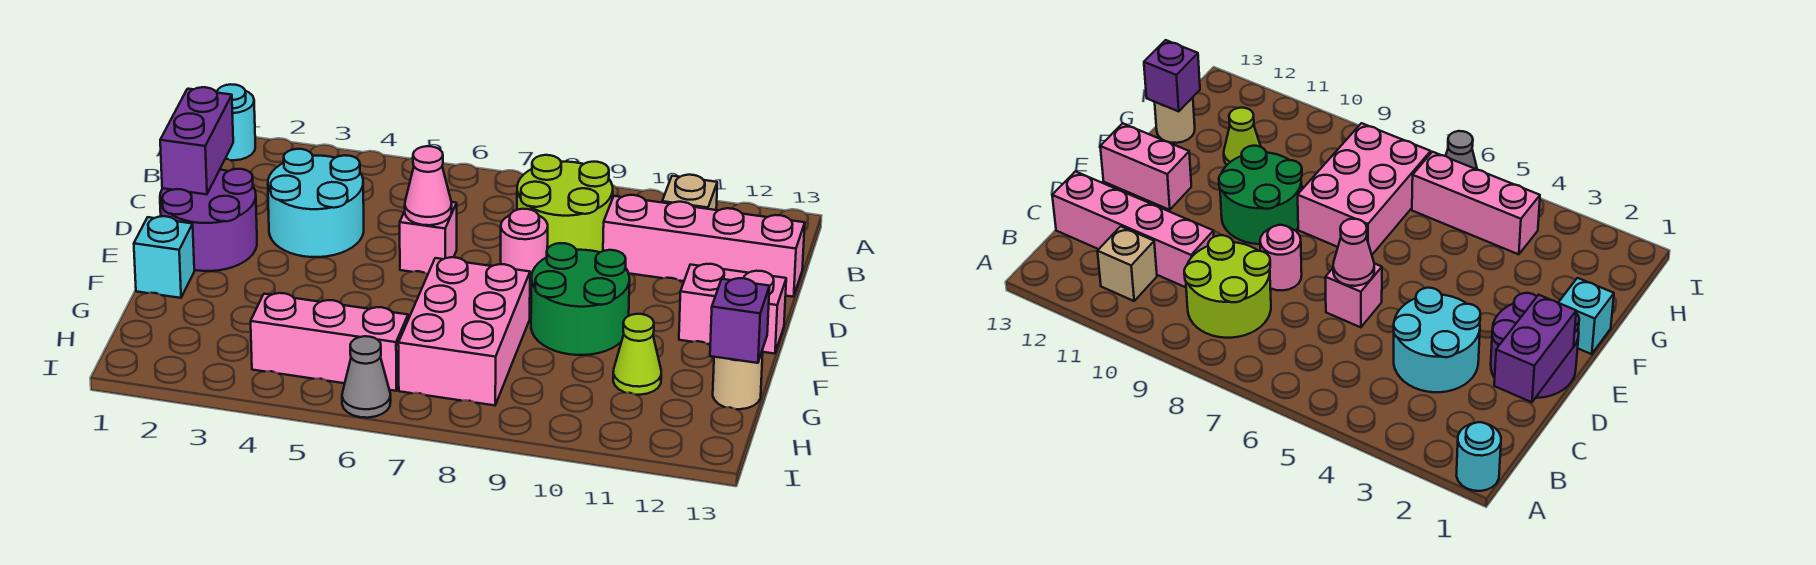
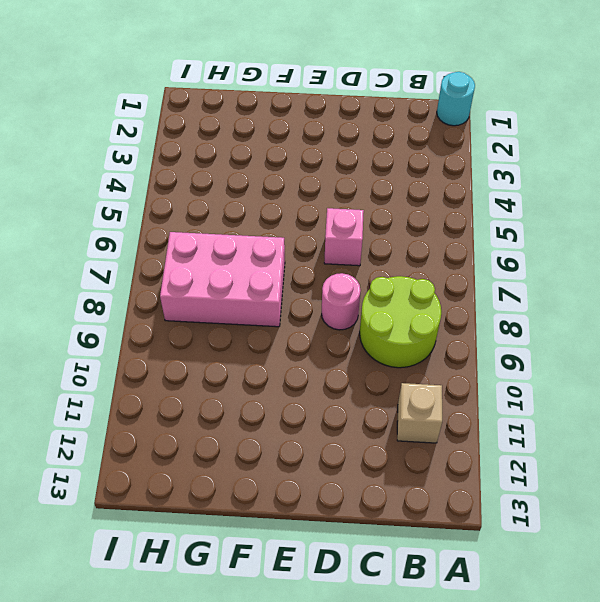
none -> cyan 2x2 round brick [268,149,364,257]
none -> pink 1x4 brick [603,195,805,297]
none -> purple 2x2 round brick [160,169,257,271]

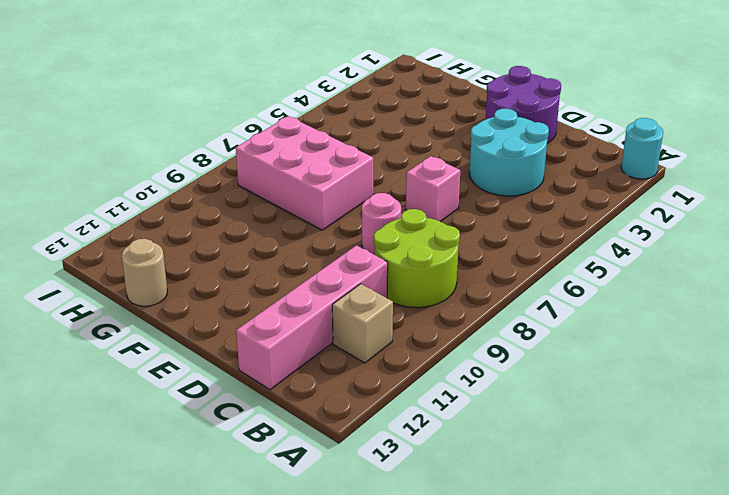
none -> green 2x2 round brick [531,243,630,355]
none -> pink 1x2 brick [679,264,786,354]
none -> cyan 1x1 brick [134,216,194,298]

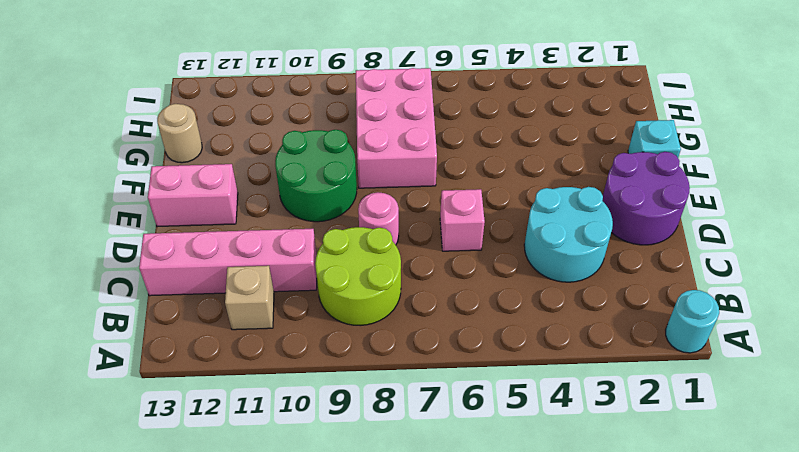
none -> lime 1x1 cone [613,314,661,395]
none -> pink 1x3 brick [251,293,408,391]
none -> grey 1x1 cone [342,336,391,418]

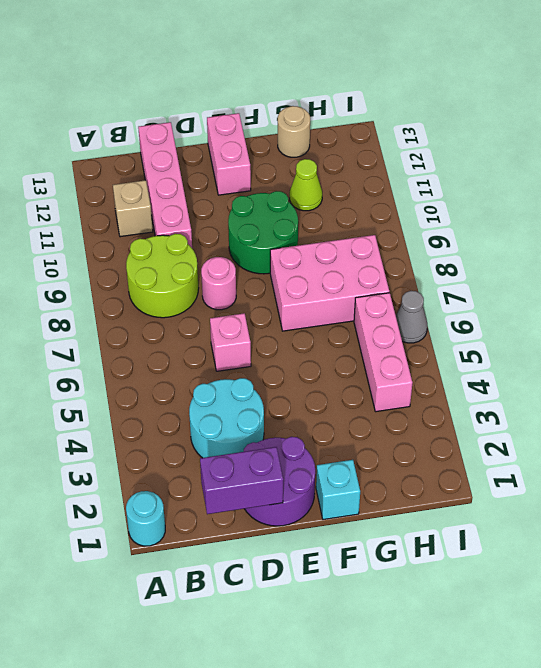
none -> pink 1x1 cone [405,146,452,225]
none -> purple 1x1 brick [710,278,770,363]

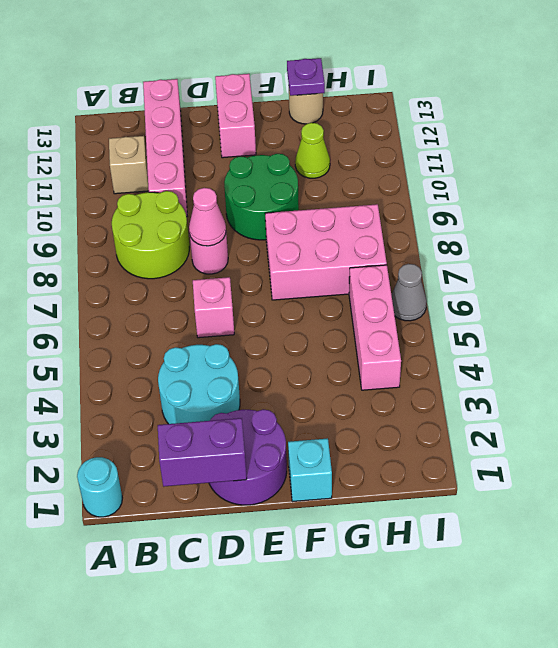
pink 1x1 cone [189,188,226,246] -> pink 1x1 cone moved to [405,146,452,225]
purple 1x1 plate [287,58,325,96] -> purple 1x1 brick [710,278,770,363]

